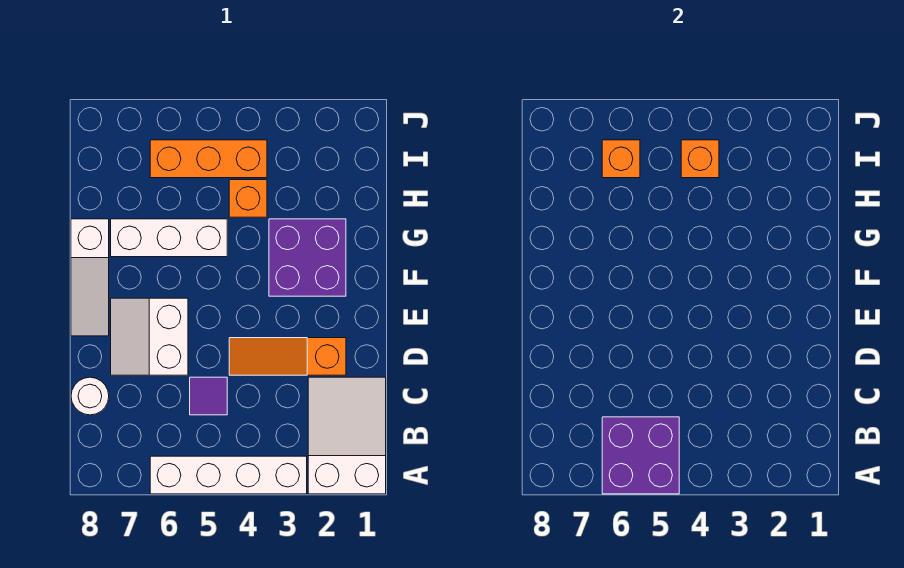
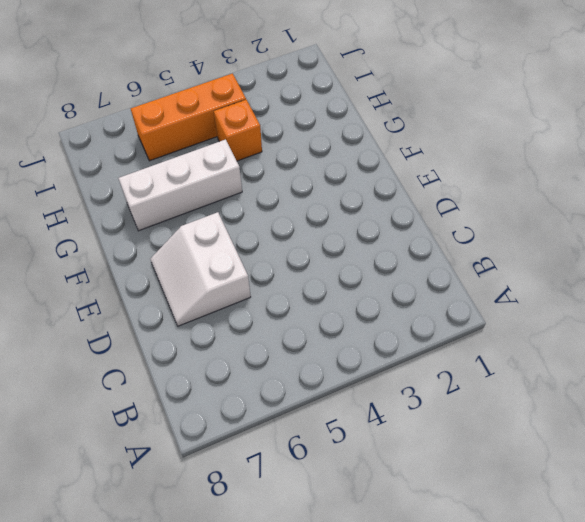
none -> white 2x3 slope [308,377,386,494]
none -> white 1x4 brick [150,456,307,494]
none -> purple 1x1 tile [190,377,227,415]

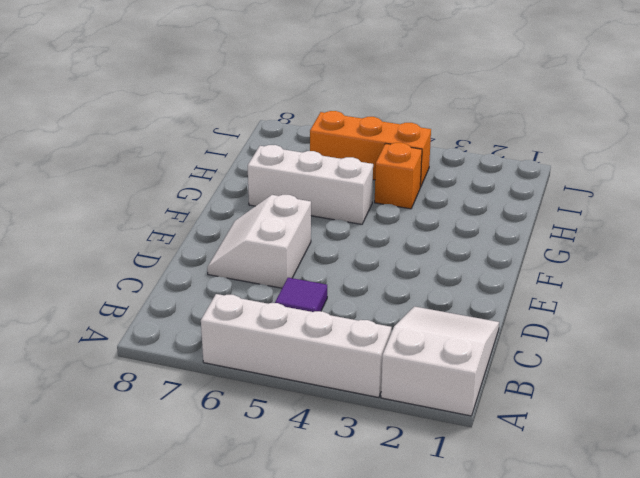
none -> white 1x1 round brick [71,377,109,415]
none -> orange 1x3 slope [229,338,346,375]
none -> white 1x3 slope [71,219,109,336]

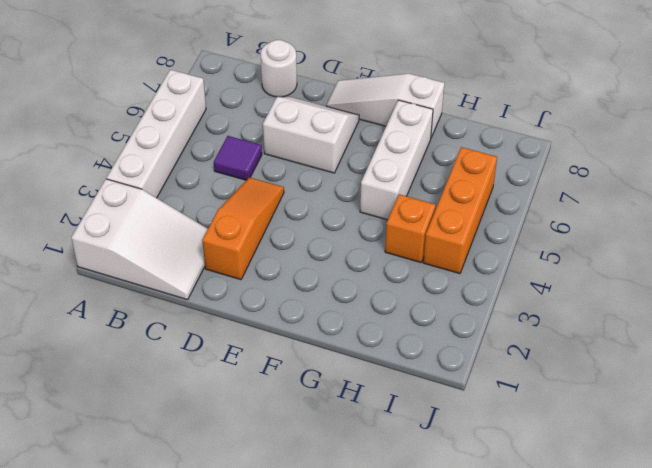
none -> purple 2x2 brick [269,219,346,296]
none -> purple 2x2 brick [602,417,679,494]
none -> orange 1x1 brick [681,140,719,178]

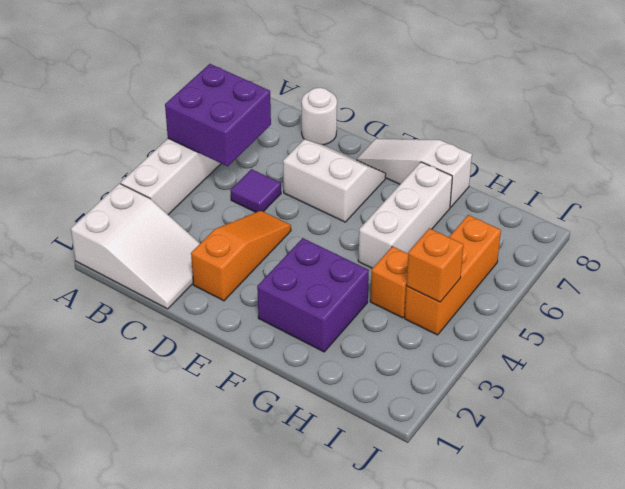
none -> orange 1x1 brick [602,140,640,178]

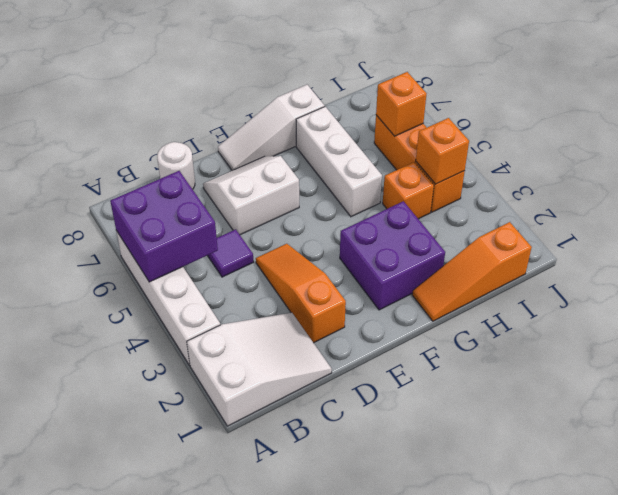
orange 1x3 slope [412,222,532,321] -> none

